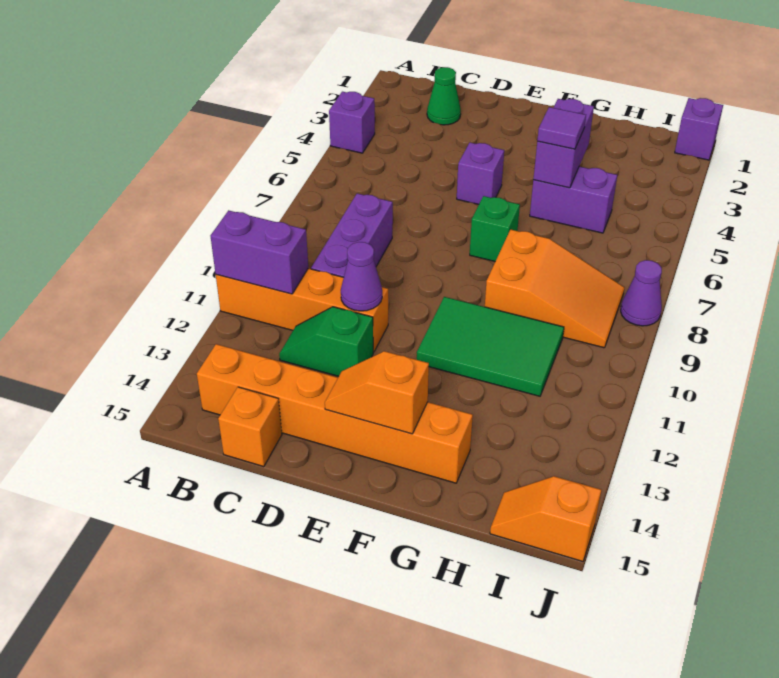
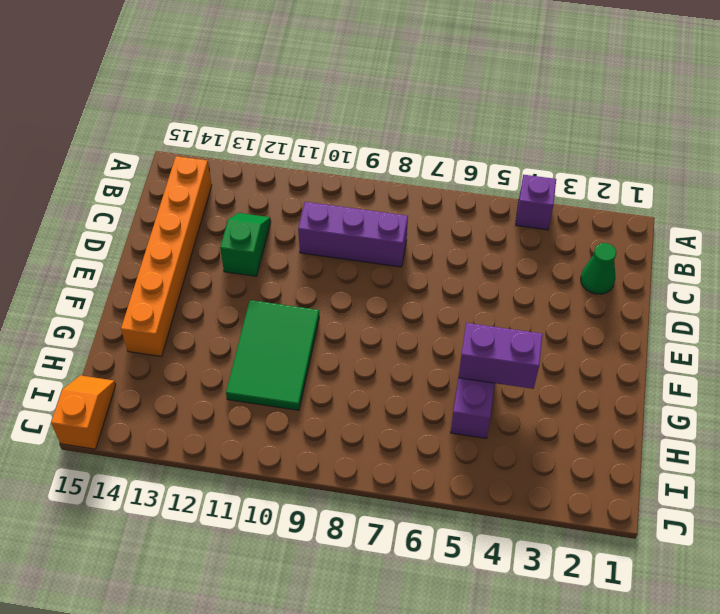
none -> orange 1x4 brick [216,268,388,352]
none -> orange 1x1 brick [218,387,282,467]
none -> purple 1x1 brick [457,142,504,204]

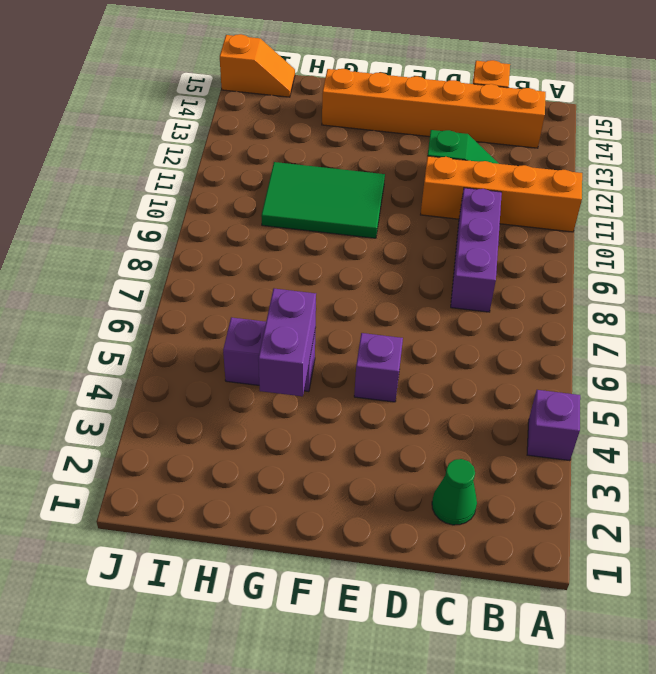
none -> green 1x1 brick [470,196,520,261]
none -> orange 2x3 slope [485,230,625,348]
none -> purple 1x1 brick [675,98,723,160]

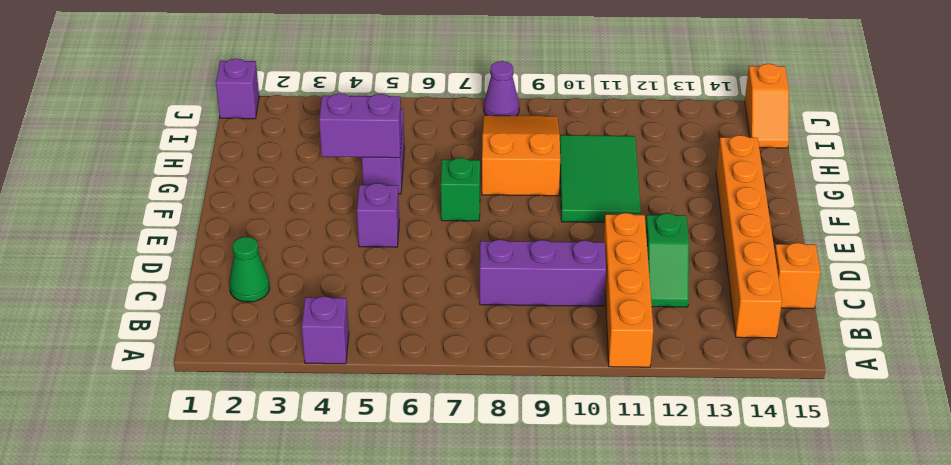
none -> purple 1x2 brick [211,210,308,294]
none -> purple 1x1 cone [341,242,382,311]
none -> orange 1x2 slope [325,351,429,434]

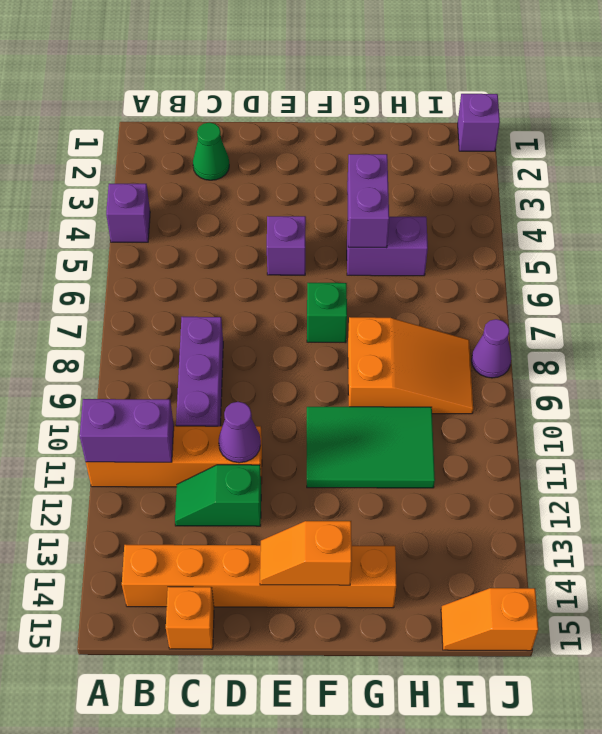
none -> purple 1x1 tile [537,107,586,149]

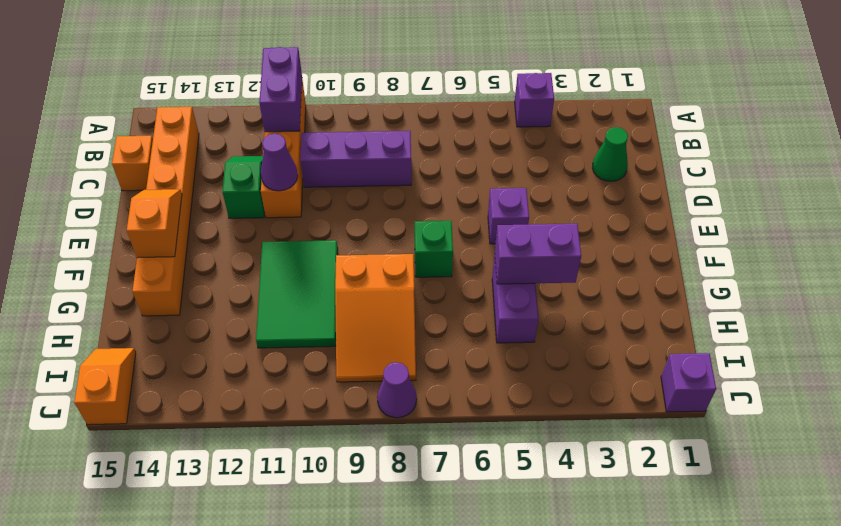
none -> purple 1x1 tile [537,107,586,149]

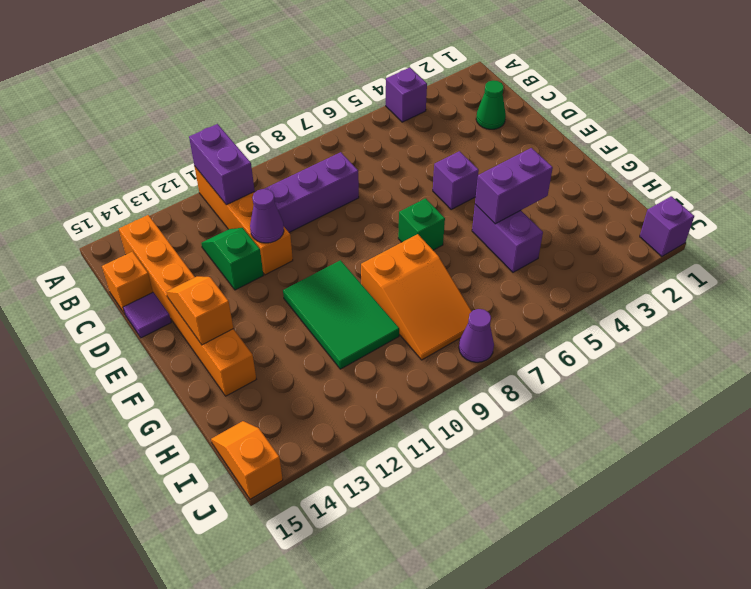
purple 1x1 tile [123,292,171,338] -> purple 1x1 tile moved to [537,107,586,149]

